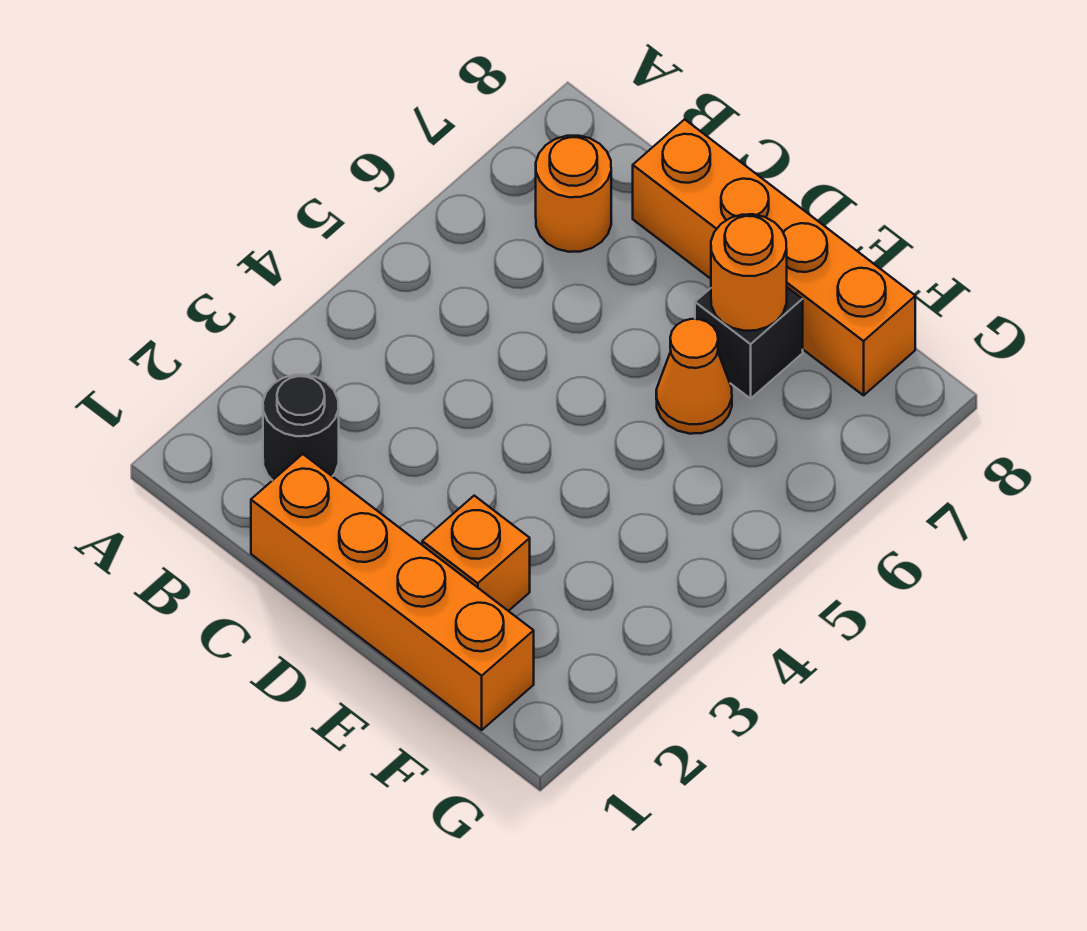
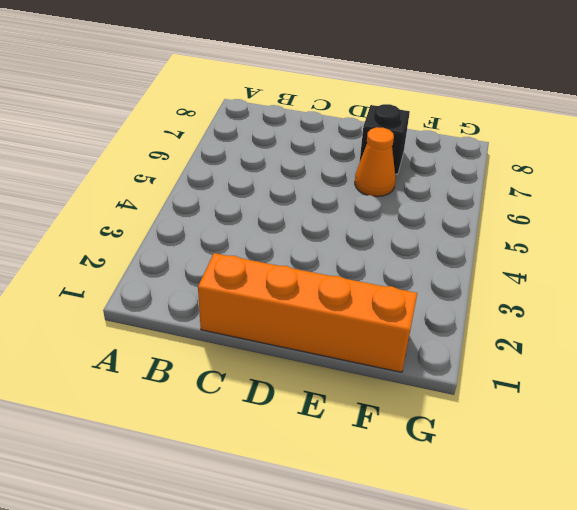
none -> black 1x1 round brick [263,375,339,480]
none -> orange 1x1 round brick [536,136,611,252]

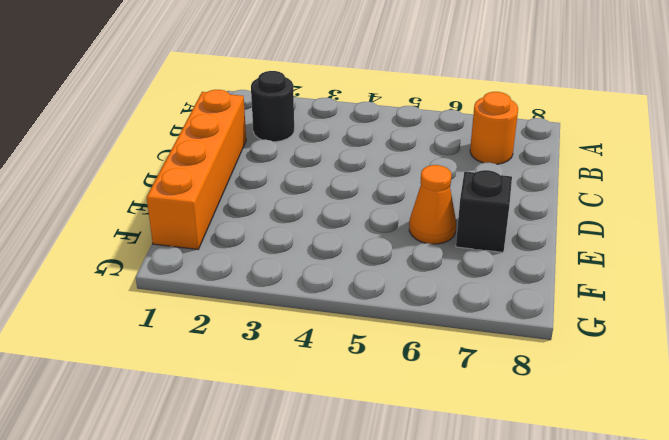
none -> orange 1x4 brick [633,119,915,395]
none -> orange 1x1 brick [422,496,530,611]

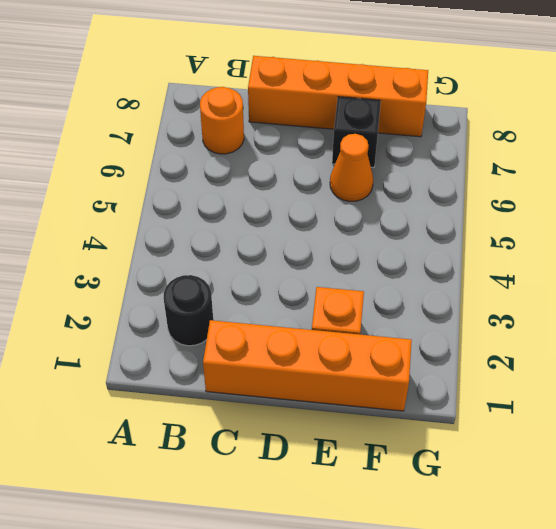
none -> orange 1x1 round brick [711,214,787,331]

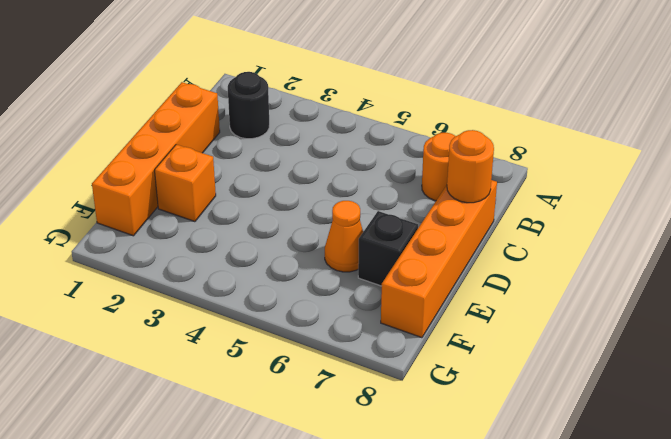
orange 1x1 round brick [447,130,494,203] -> orange 1x1 round brick moved to [711,214,787,331]

